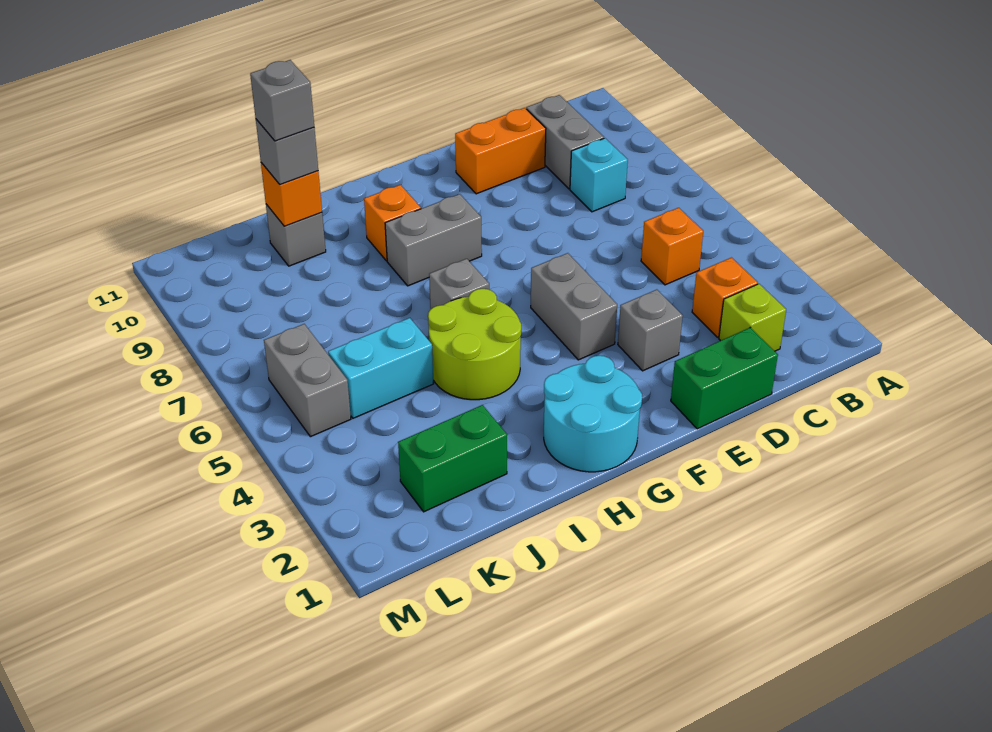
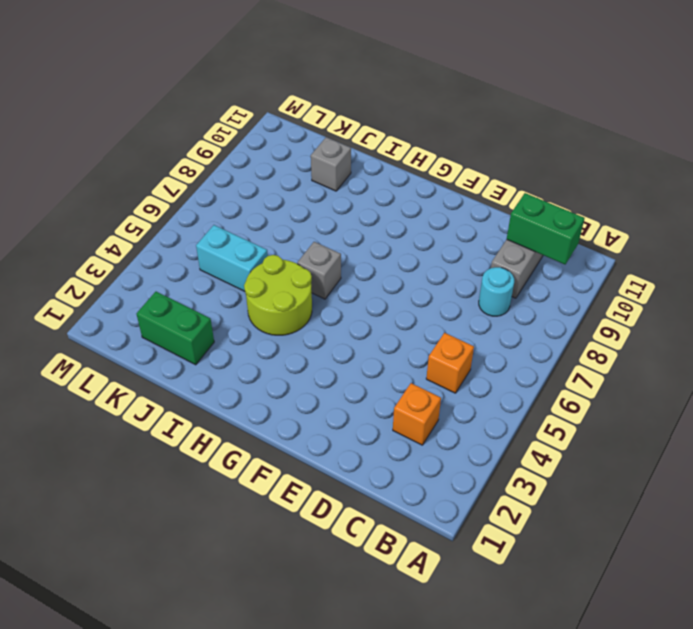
green 1x2 brick [507,193,585,264] -> green 1x2 brick moved to [671,328,778,429]
cyan 1x1 round brick [479,267,514,316] -> cyan 1x1 brick [570,138,628,212]
none -> lime 1x1 brick [719,284,786,351]
none -> orange 1x2 brick [455,108,546,194]
none -> grey 1x1 brick [618,290,683,371]

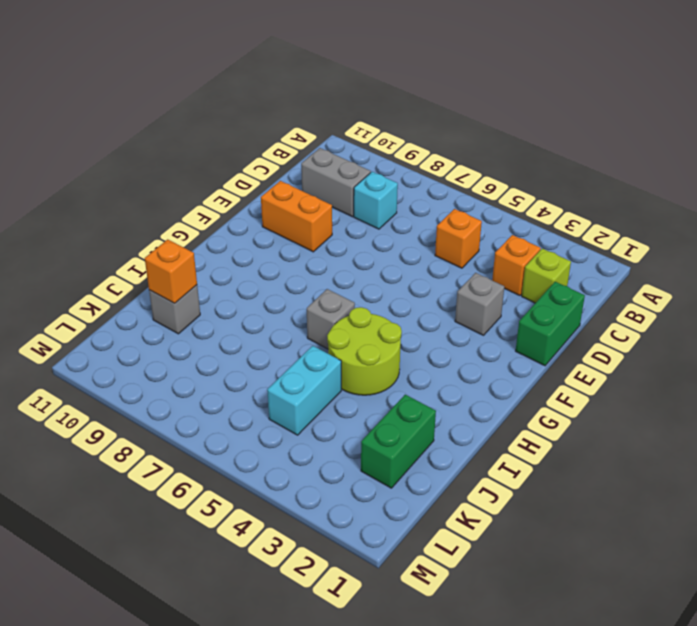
orange 1x2 brick [261,181,332,252] -> orange 1x2 brick turned to [455,108,546,194]
none -> grey 1x2 brick [531,253,617,360]
none -> cyan 2x2 round brick [544,356,642,472]
none -> grey 1x2 brick [385,194,482,286]

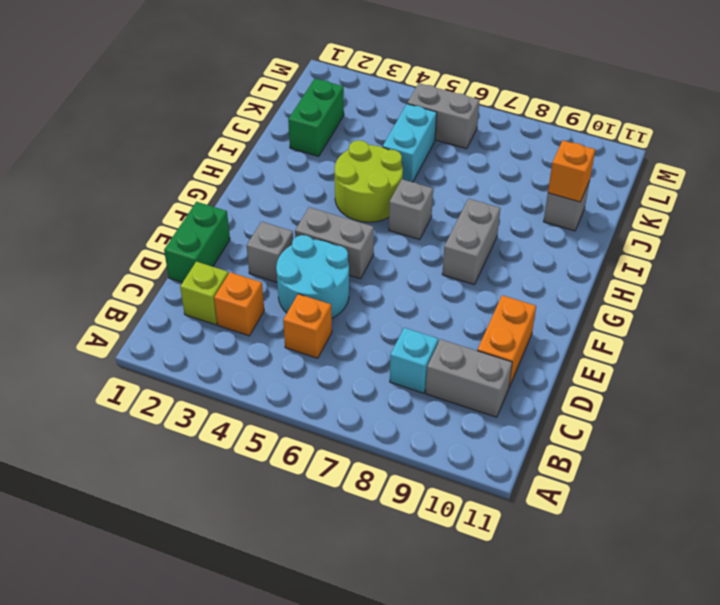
cyan 2x2 round brick [276,235,349,318] -> cyan 2x2 round brick moved to [544,356,642,472]
none -> orange 1x1 brick [364,185,421,261]
none -> grey 1x1 brick [256,119,318,184]
none -> grey 1x1 brick [250,60,314,141]

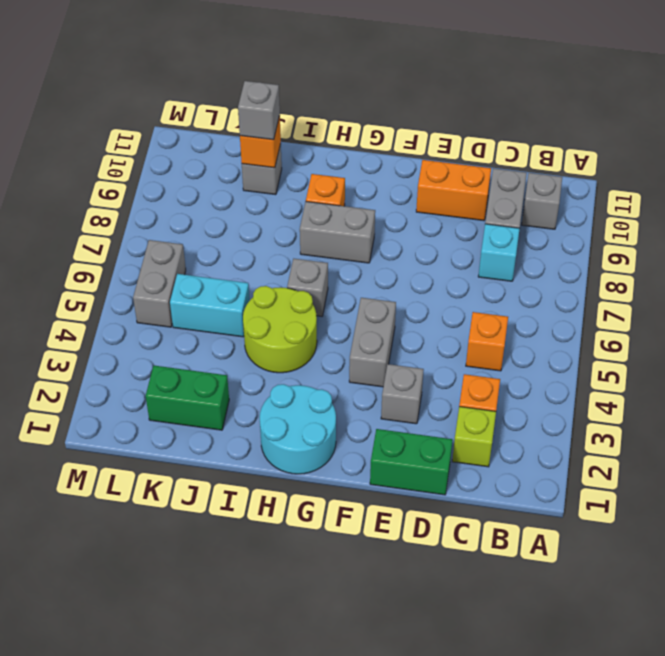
grey 1x1 brick [522,173,562,229] -> grey 1x1 brick moved to [250,60,314,141]

